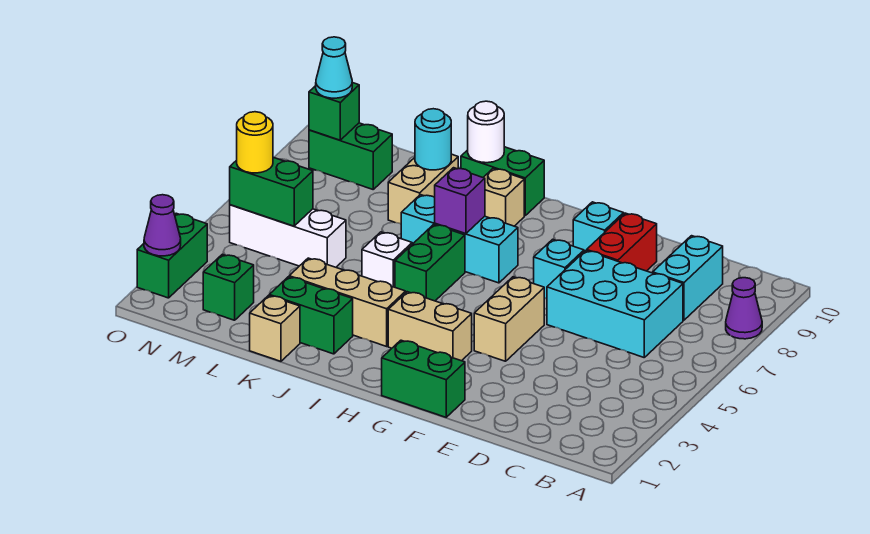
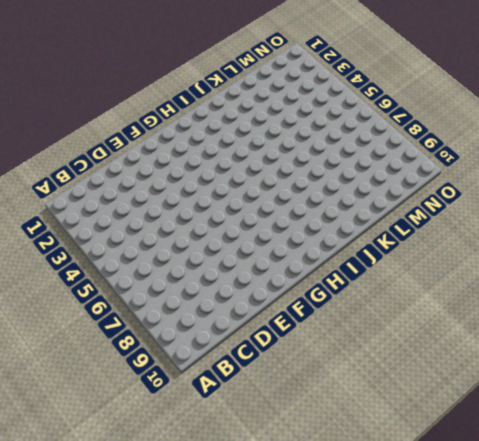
none -> purple 1x1 cone [726,278,762,339]
none -> cyan 2x3 brick [547,251,683,357]
none -> cyan 1x2 brick [653,236,723,320]
none -> red 1x2 brick [587,213,657,271]

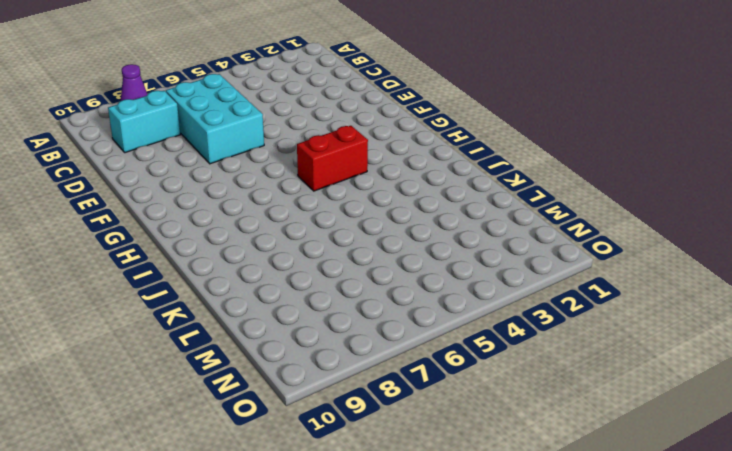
red 1x2 brick [297,126,368,191] -> red 1x2 brick moved to [587,213,657,271]
none -> green 1x2 brick [382,340,465,417]
none -> tan 1x2 brick [474,277,544,361]
none -> cyan 1x1 brick [534,239,584,299]
none -> cyan 1x1 brick [573,202,624,252]

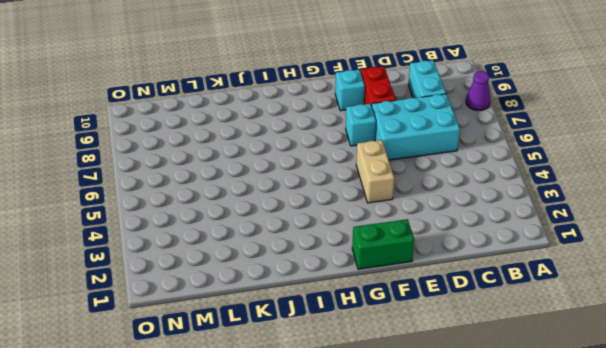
none -> tan 1x2 brick [388,292,472,361]
none -> cyan 1x3 brick [401,195,518,283]
none -> tan 1x3 brick [289,258,406,346]
none -> green 1x2 brick [395,224,465,301]

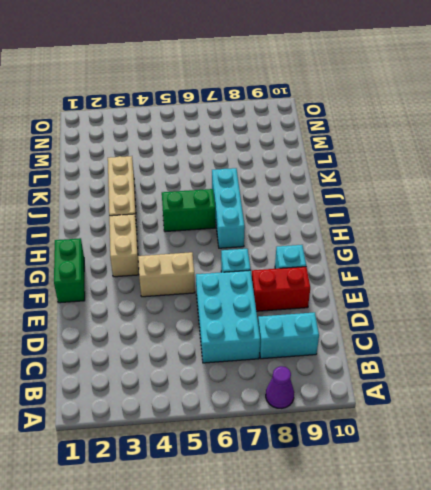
none -> tan 1x1 brick [483,168,524,226]
none -> green 1x2 brick [461,147,544,216]
none -> green 1x2 brick [269,277,353,354]
none -> white 1x1 brick [362,232,412,287]

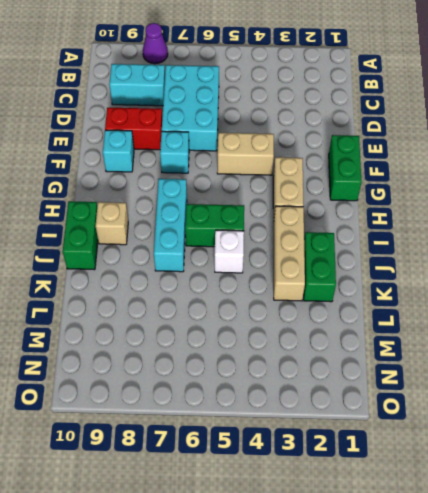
none -> tan 1x1 brick [250,296,300,361]
none -> tan 1x2 brick [388,154,458,224]
none -> white 1x3 brick [230,205,346,267]
none -> green 1x1 brick [203,254,254,320]

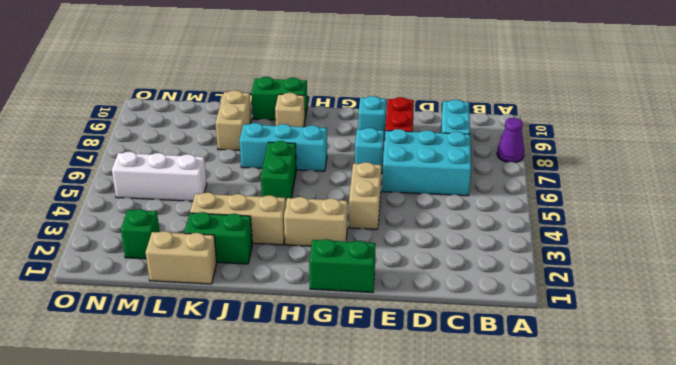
tan 1x2 brick [146,231,217,284] -> tan 1x1 brick [250,296,300,361]
none -> white 1x1 brick [362,232,412,287]
none -> green 1x2 brick [309,123,392,189]
none -> green 1x2 brick [137,213,207,298]
none -> purple 1x1 brick [435,168,485,234]

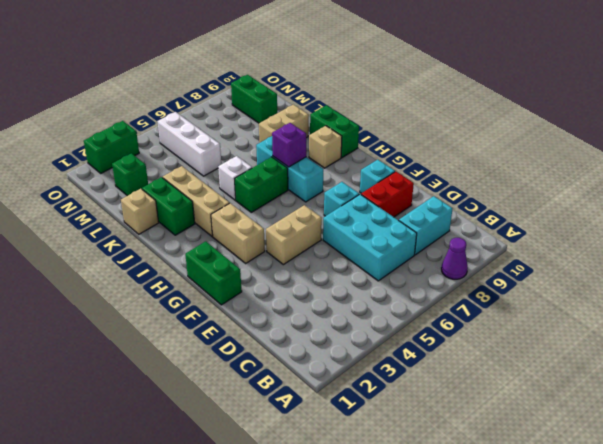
none -> white 1x1 round brick [468,101,504,163]
none -> cyan 1x1 round brick [415,109,451,170]
none -> green 1x2 brick [230,157,313,226]
none -> green 1x1 brick [309,83,359,140]

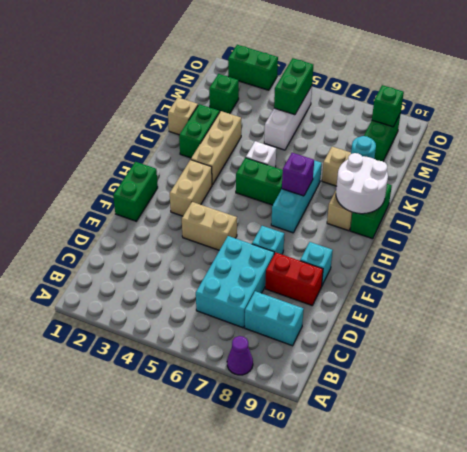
white 2x2 round brick [336,153,388,214] -> white 1x1 round brick [468,101,504,163]
none -> purple 1x1 cone [144,195,181,256]
none -> yellow 1x1 round brick [237,112,273,173]
none -> cyan 1x1 cone [316,37,352,98]

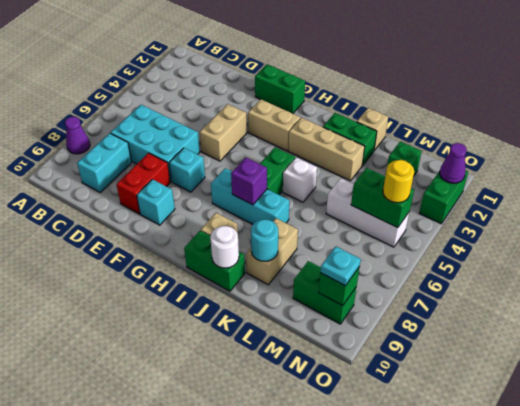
cyan 1x1 plate [320,247,361,286] -> cyan 1x1 cone [316,37,352,98]

